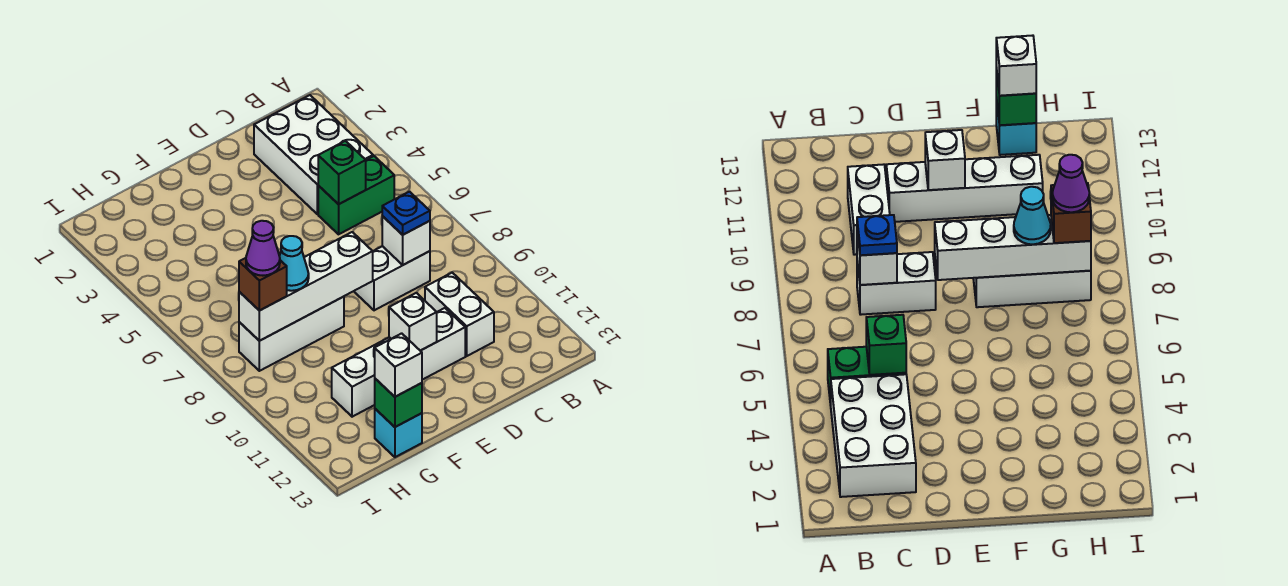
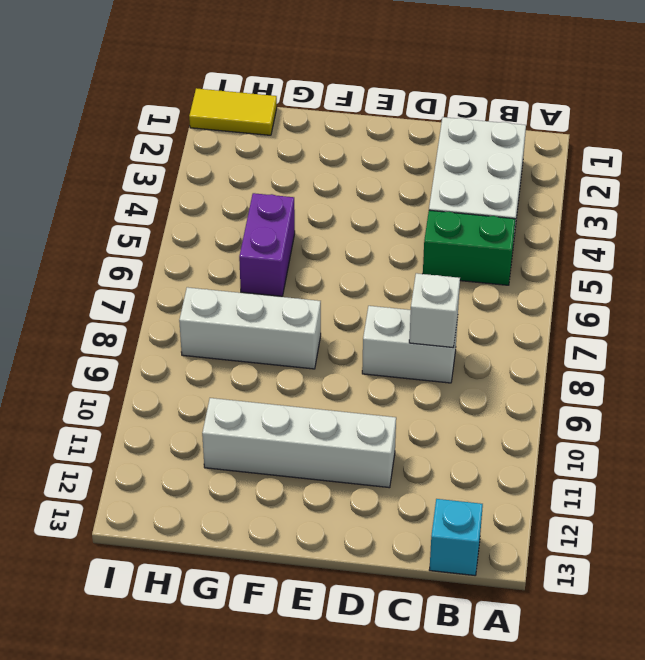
cyan 1x1 brick [429,499,483,575] -> cyan 1x1 brick moved to [375,409,422,457]
purple 1x2 brick [239,193,295,296] -> none
yellow 1x2 tile [189,88,277,135] -> none
none -> white 1x2 brick [425,273,494,356]
none -> green 1x1 brick [318,141,366,204]
none -> white 1x4 brick [239,232,373,341]

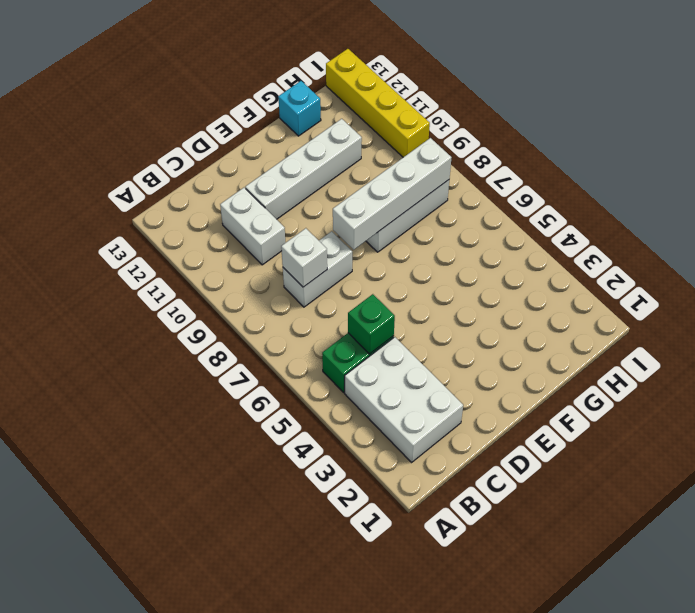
yellow 1x4 brick [326,49,430,157] -> none
none -> white 1x1 brick [389,293,437,351]
none -> green 1x1 brick [375,379,422,427]
none -> blue 1x1 plate [382,192,430,235]

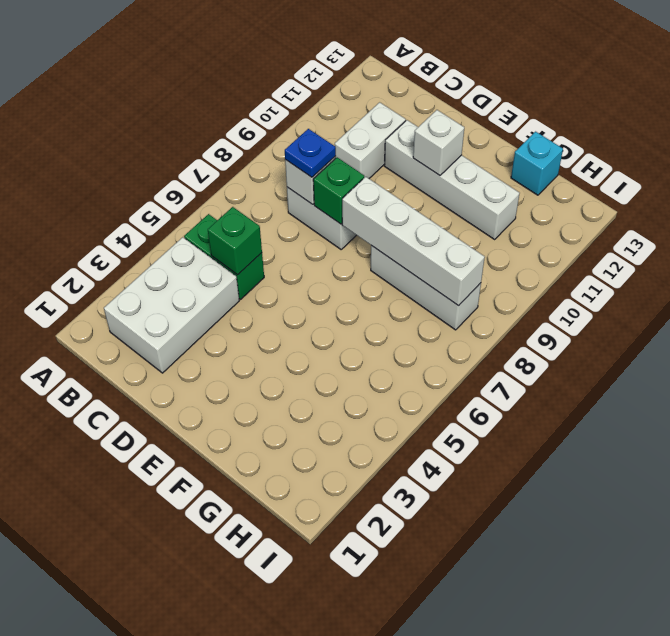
green 1x1 brick [313,157,364,224] -> green 1x1 brick moved to [375,379,422,427]
none -> cyan 1x1 cone [279,236,309,291]
none -> white 1x1 brick [375,333,422,397]
none -> brown 1x1 brick [239,258,287,311]

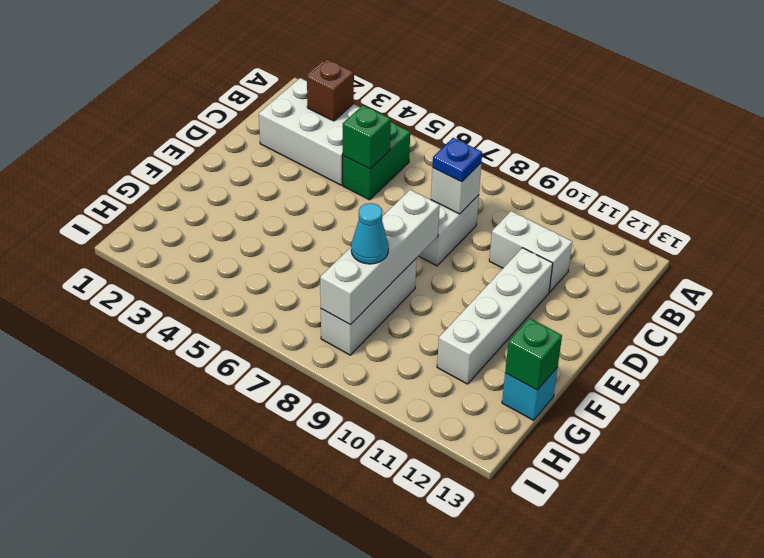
brown 1x1 brick [307,59,354,121] -> brown 1x1 brick moved to [239,258,287,311]
none -> white 1x1 brick [389,293,437,351]
none -> white 1x1 brick [375,333,422,397]
none -> purple 1x1 cone [246,221,280,276]

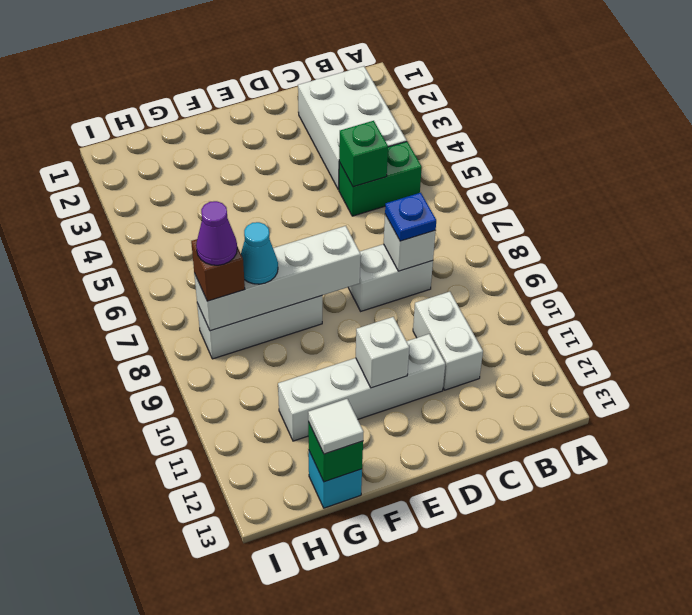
white 1x1 tile [308,399,363,454] -> white 1x1 brick [375,333,422,397]

